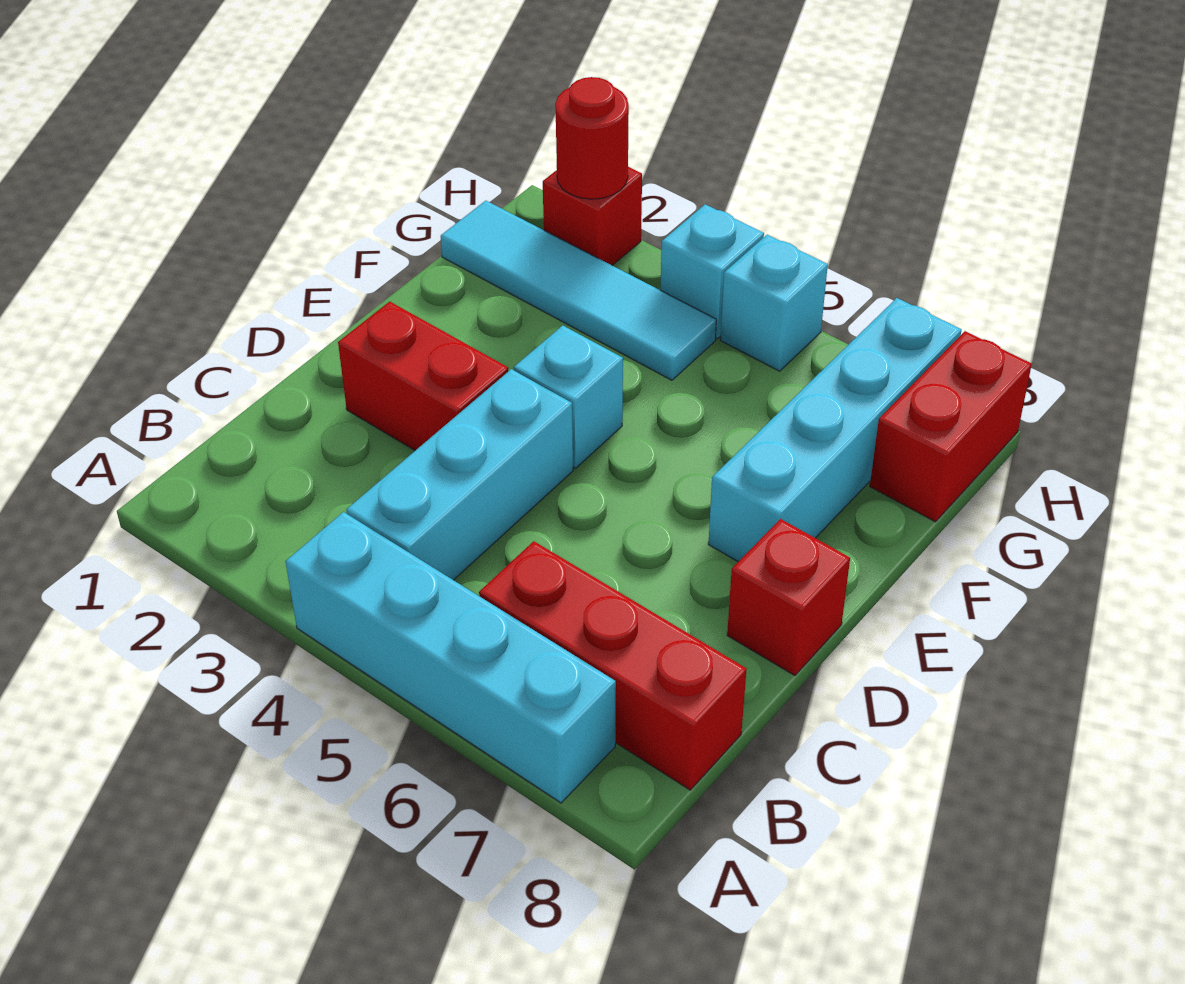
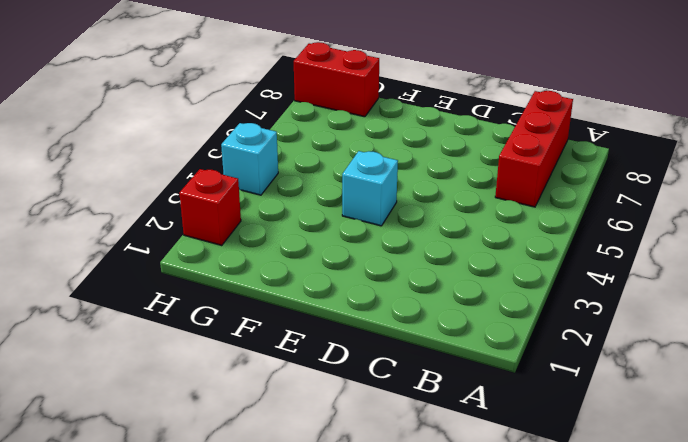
none -> cyan 1x4 brick [286,512,616,803]
none -> cyan 1x3 brick [346,369,573,580]
none -> red 1x2 brick [338,301,508,451]

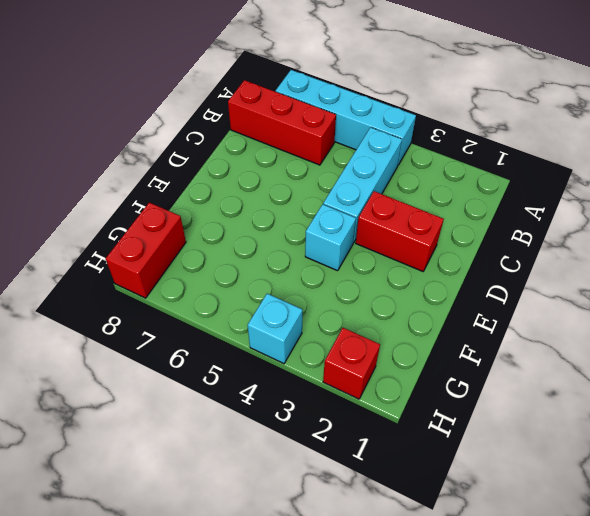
none -> red 1x1 brick [727,519,850,676]
none -> cyan 1x4 brick [708,298,962,562]
none -> cyan 1x4 tile [441,201,716,380]

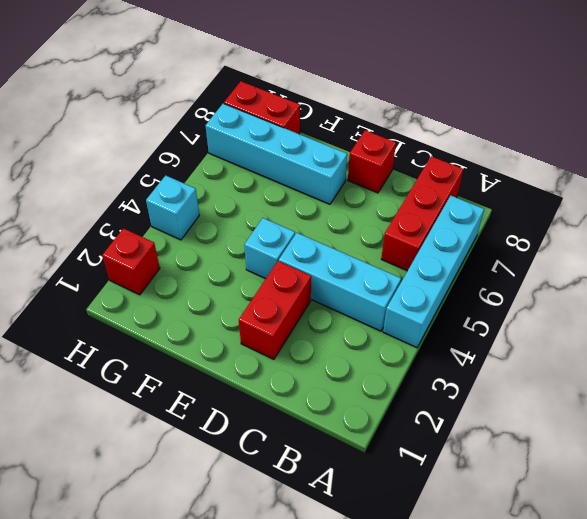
none -> cyan 1x4 tile [441,201,716,380]
none -> cyan 1x1 brick [720,235,828,371]
none -> red 1x1 round brick [555,77,629,199]

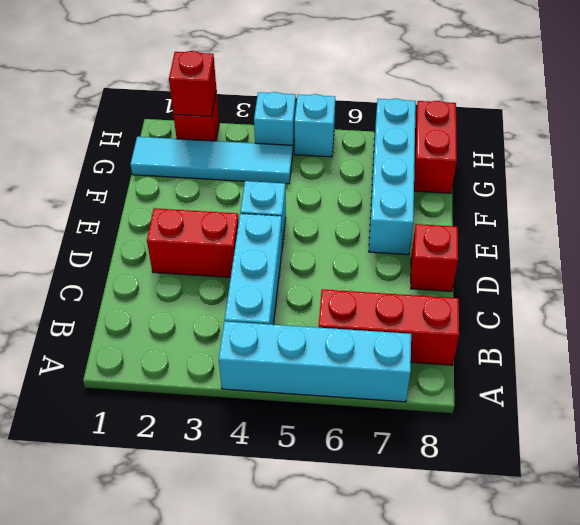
red 1x1 brick [169,51,216,116] -> red 1x1 round brick [555,77,629,199]

